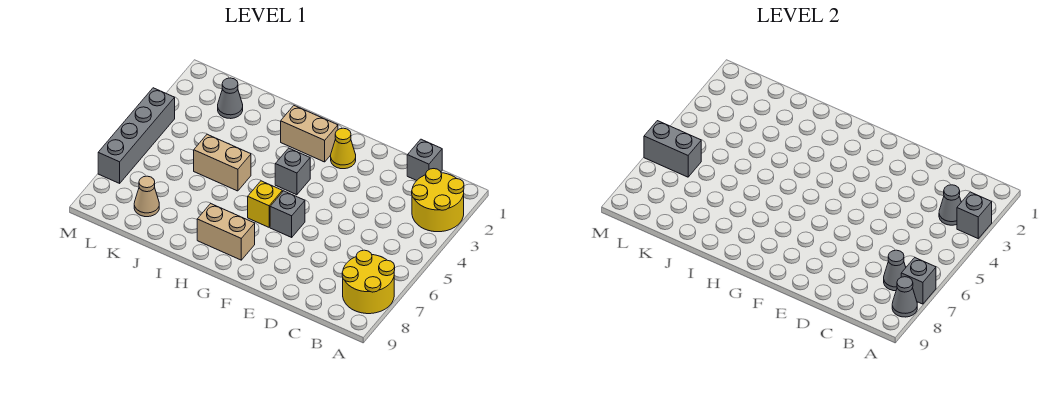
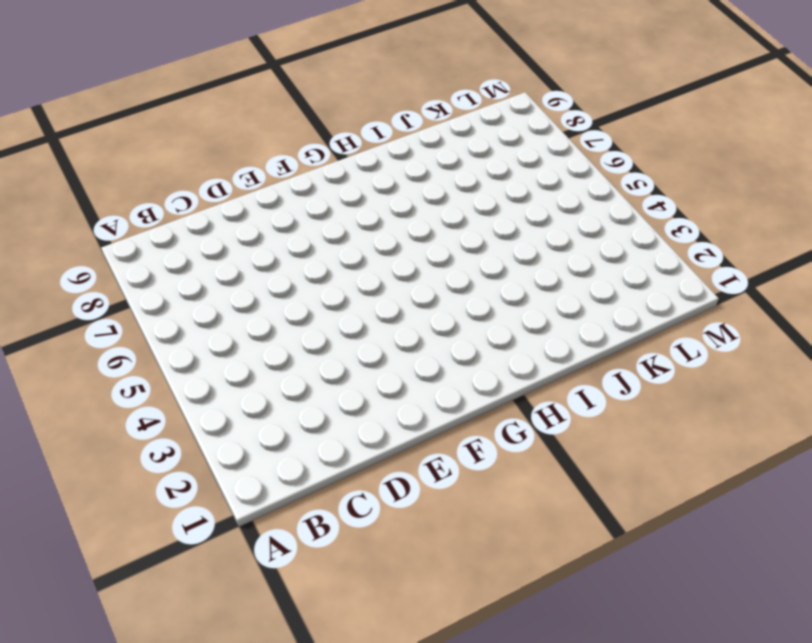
none -> yellow 2x2 round brick [412,169,464,232]
none -> yellow 2x2 round brick [342,250,395,314]
none -> grey 1x1 brick [407,139,442,180]

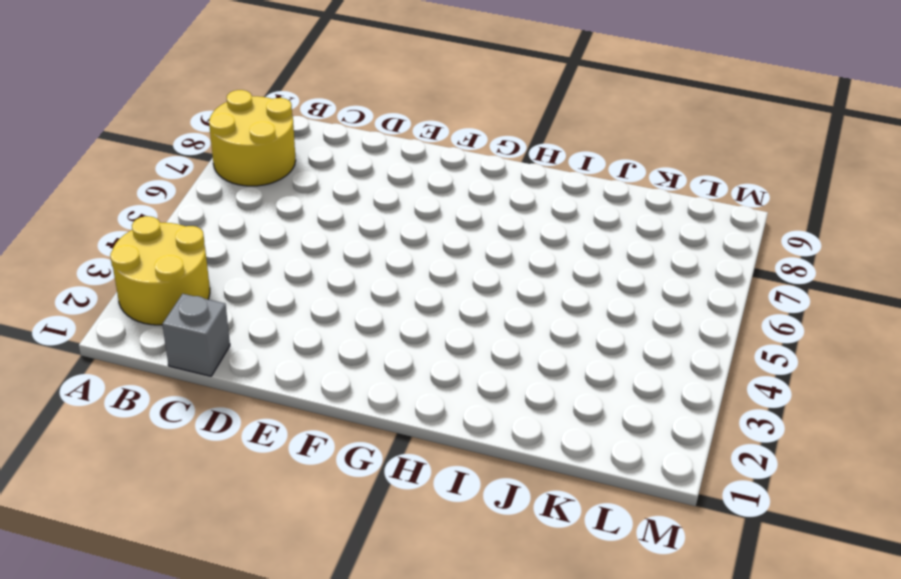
none -> yellow 1x1 cone [331,128,356,169]
none -> grey 1x1 brick [270,191,305,237]
none -> tan 1x2 brick [281,106,338,162]

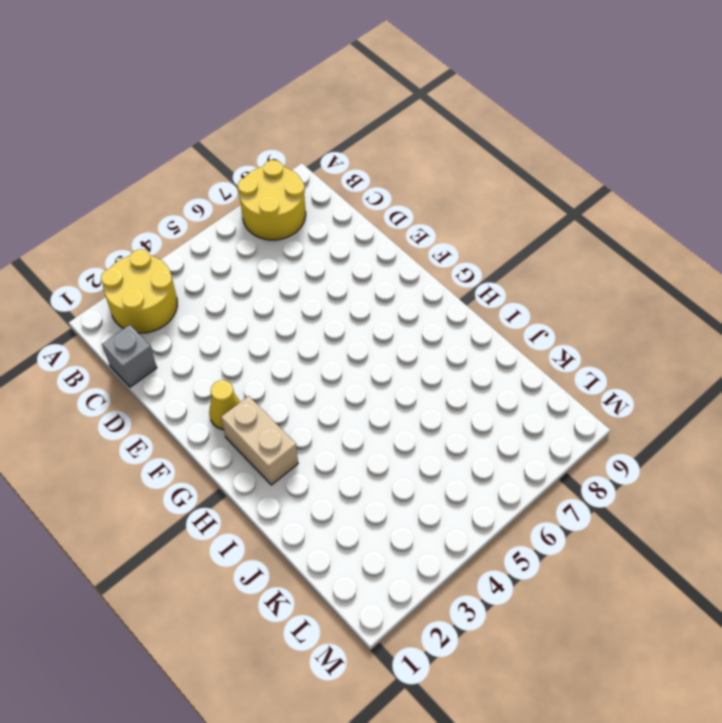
none -> grey 1x1 brick [270,191,305,237]
none -> grey 1x1 brick [275,148,310,195]
none -> yellow 1x1 brick [248,181,282,227]

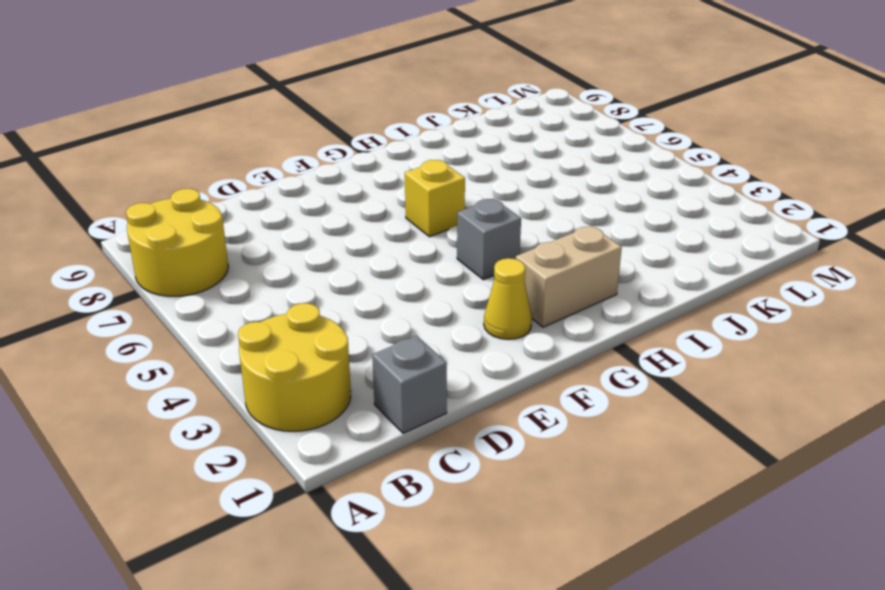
none -> grey 1x1 brick [270,191,305,237]
none -> tan 1x2 brick [197,204,255,260]
none -> tan 1x2 brick [194,134,251,191]

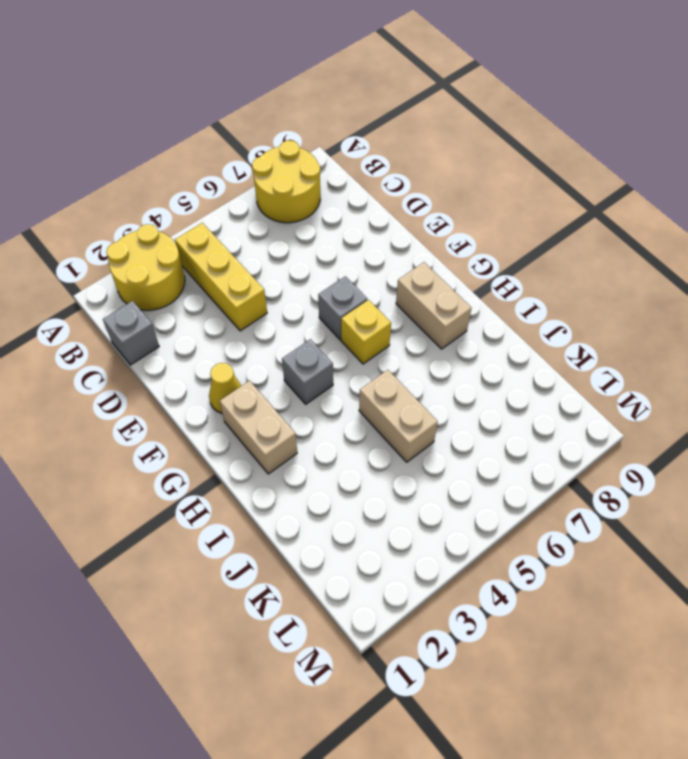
yellow 1x3 brick [175,223,267,331] -> none
none -> grey 1x1 cone [218,78,243,119]
none -> tan 1x1 cone [134,176,159,217]
none -> grey 1x4 brick [98,88,175,183]

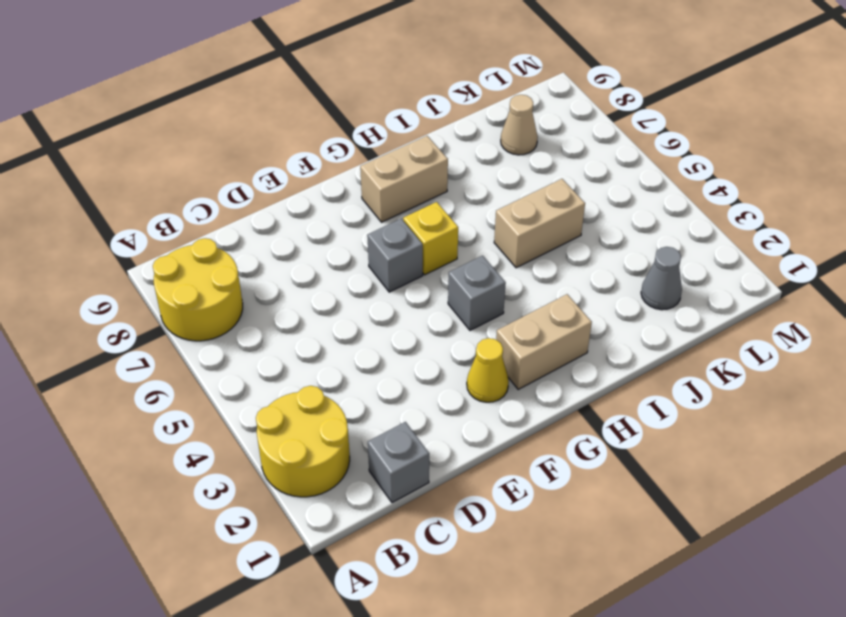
none -> grey 1x4 brick [98,88,175,183]
none -> grey 1x1 brick [957,192,992,238]
none -> grey 1x1 brick [901,258,936,304]

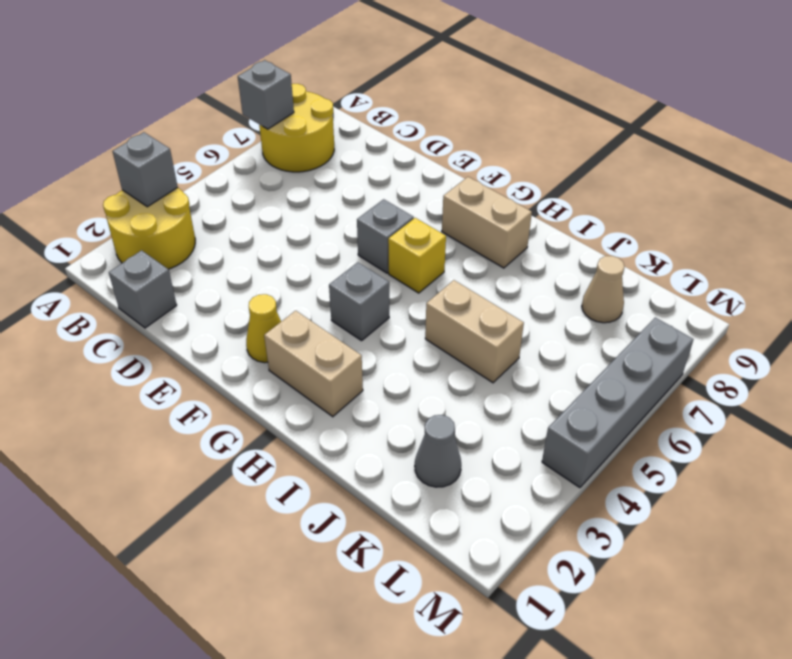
none -> grey 1x1 cone [892,277,917,317]
none -> grey 1x1 cone [939,185,961,225]
none -> grey 1x1 cone [884,250,906,291]

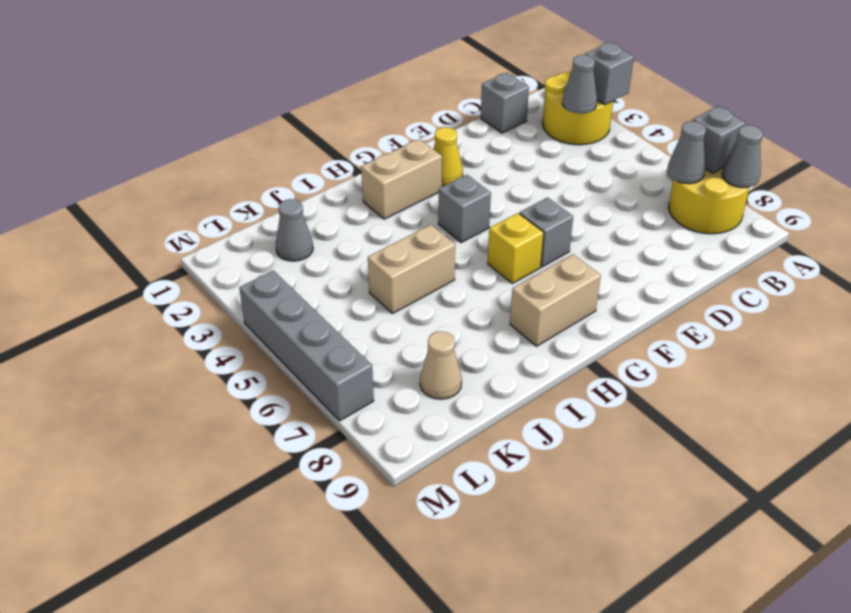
none -> grey 1x2 brick [644,121,701,177]

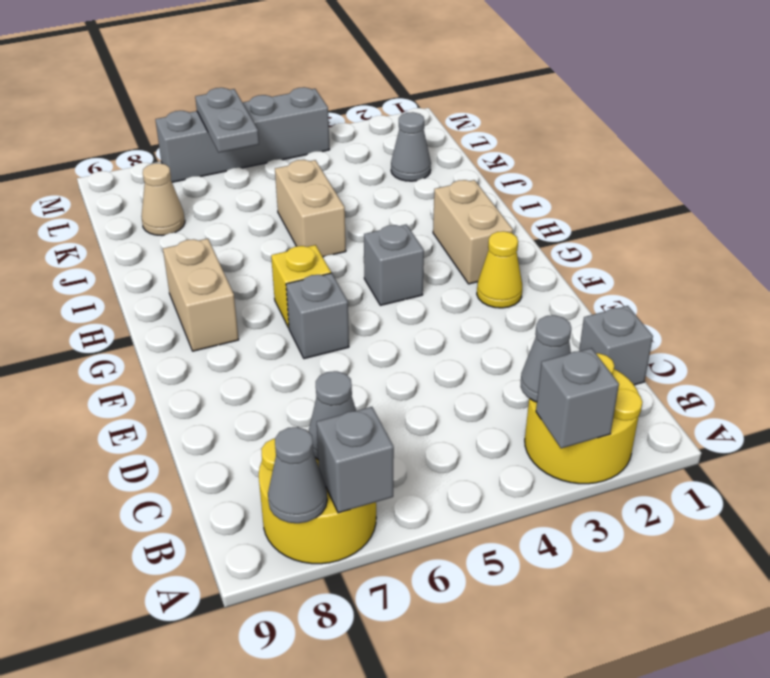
grey 1x2 plate [195,88,259,152] -> grey 1x2 brick [644,121,701,177]

